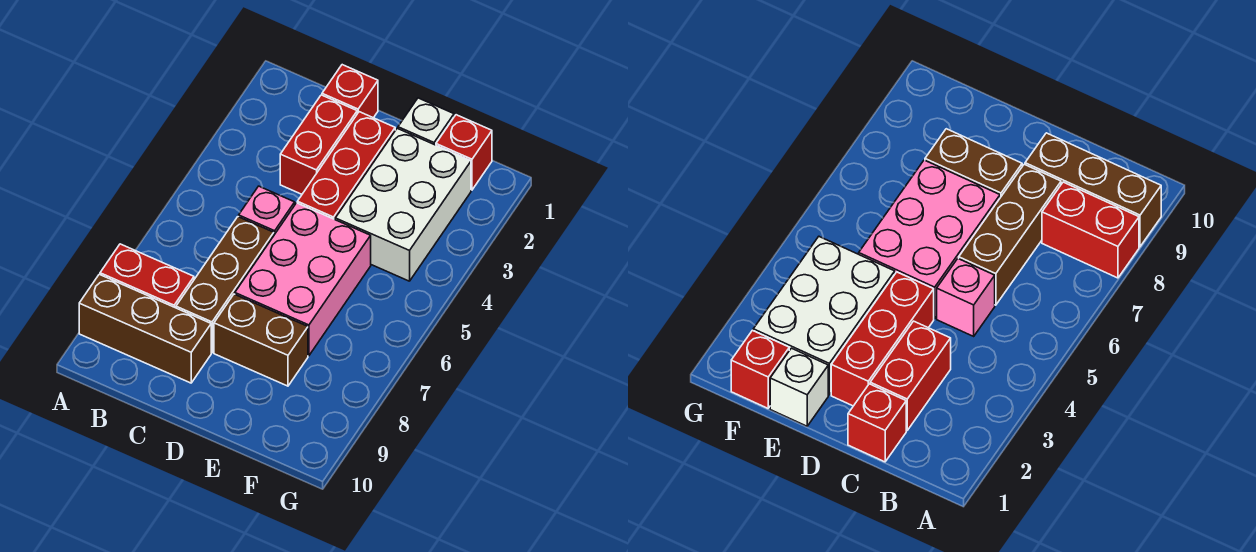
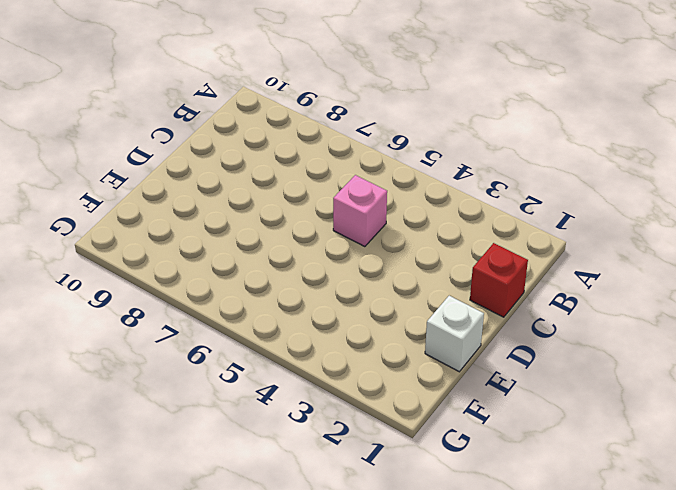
none -> red 1x2 brick [100,244,194,308]
none -> brown 1x3 brick [79,274,211,383]
none -> red 1x2 brick [280,95,357,194]

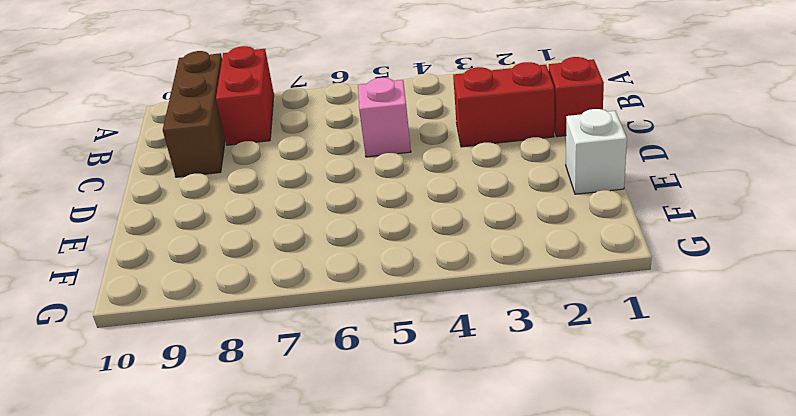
none -> brown 1x3 brick [176,217,274,353]
none -> red 1x3 brick [297,112,395,219]
none -> pink 2x3 brick [235,203,371,356]

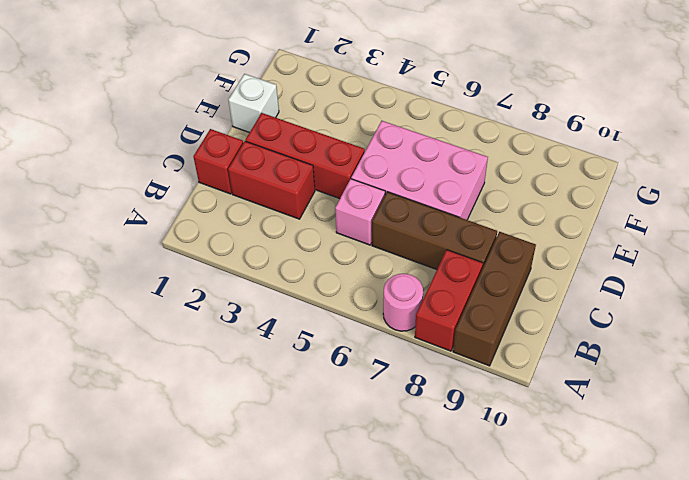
pink 1x1 round brick [383,274,423,331] -> none
none -> brown 1x2 brick [214,294,308,386]
none -> white 2x3 brick [335,128,471,281]
none -> red 1x1 brick [436,115,492,190]

